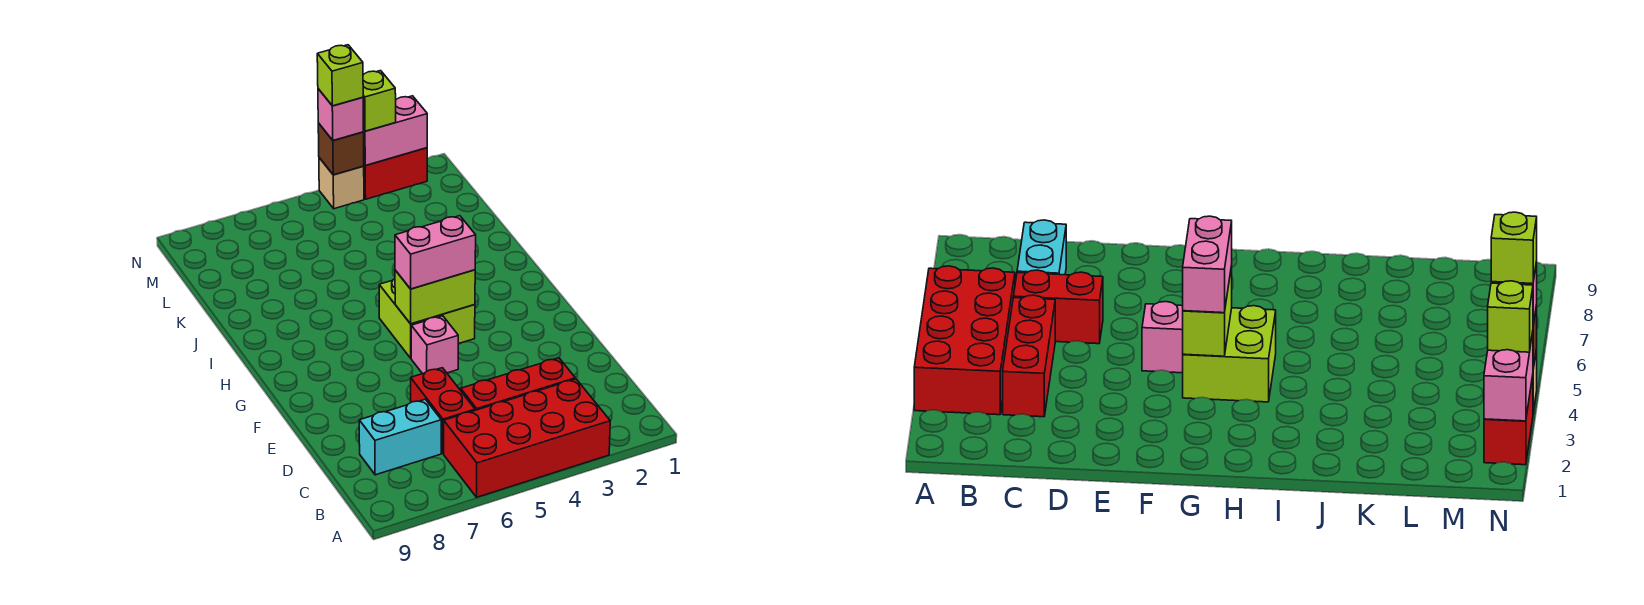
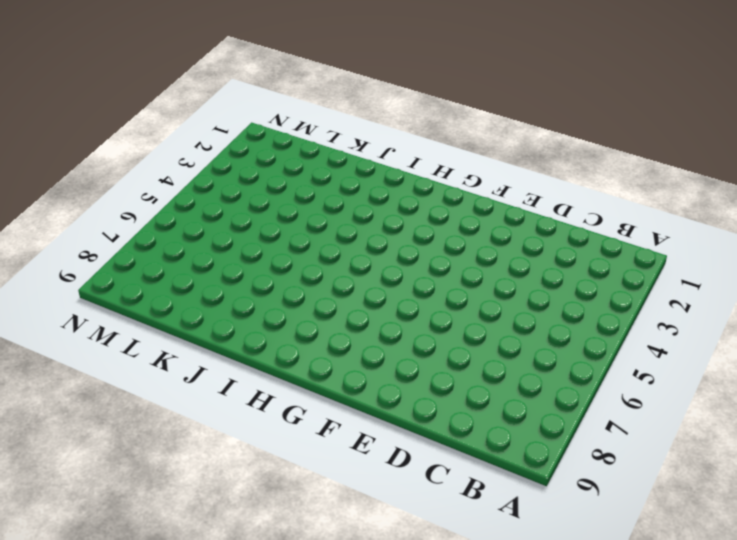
none -> red 2x4 brick [444,379,610,497]
none -> red 1x3 brick [461,358,575,410]
none -> red 1x2 brick [411,368,475,453]

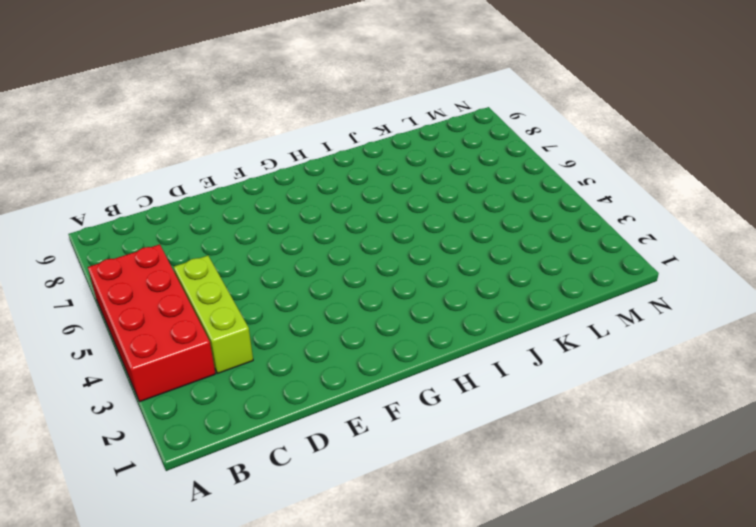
lime 1x3 brick [174,256,253,373] -> red 1x3 brick [461,358,575,410]
none -> red 1x2 brick [411,368,475,453]
none -> cyan 1x2 brick [359,399,441,475]
none -> pink 1x1 brick [411,316,458,374]

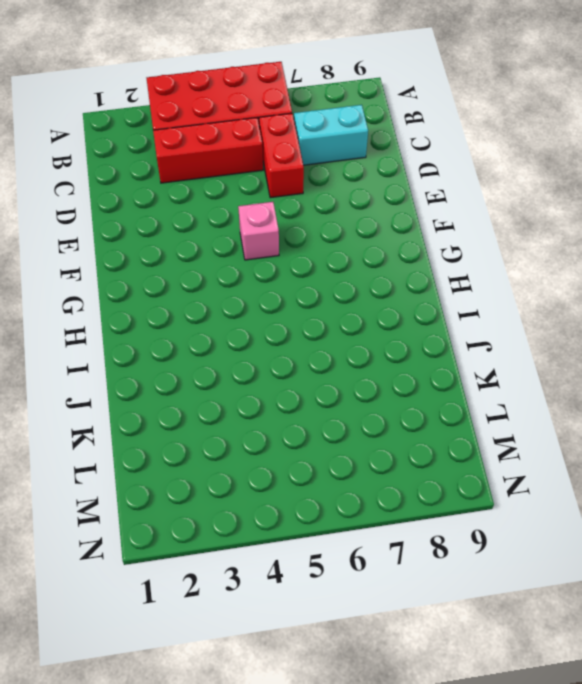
none -> lime 2x2 brick [379,279,475,358]
none -> red 1x2 brick [364,148,427,199]
none -> tan 1x1 brick [319,158,364,209]

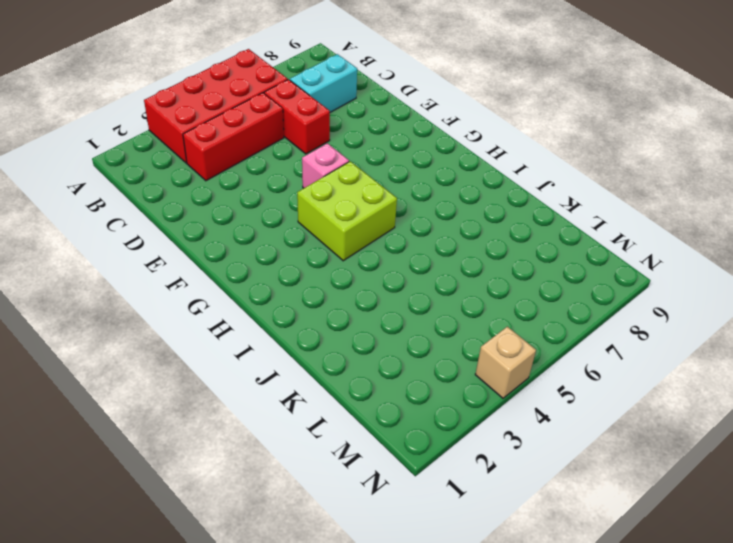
none -> red 1x2 brick [364,148,427,199]
none -> lime 1x2 brick [395,270,475,324]
none -> pink 1x2 brick [364,96,427,166]

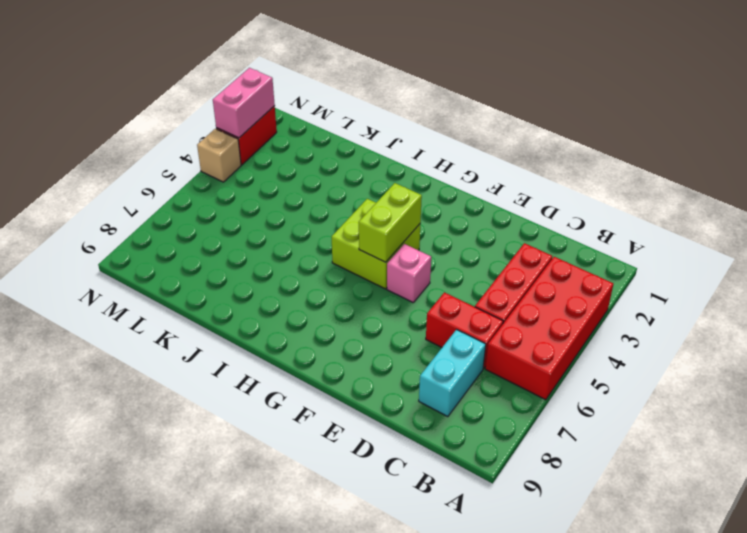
none -> brown 1x1 brick [318,123,364,175]
none -> pink 1x2 brick [395,216,476,289]
none -> lime 1x1 brick [363,71,396,131]

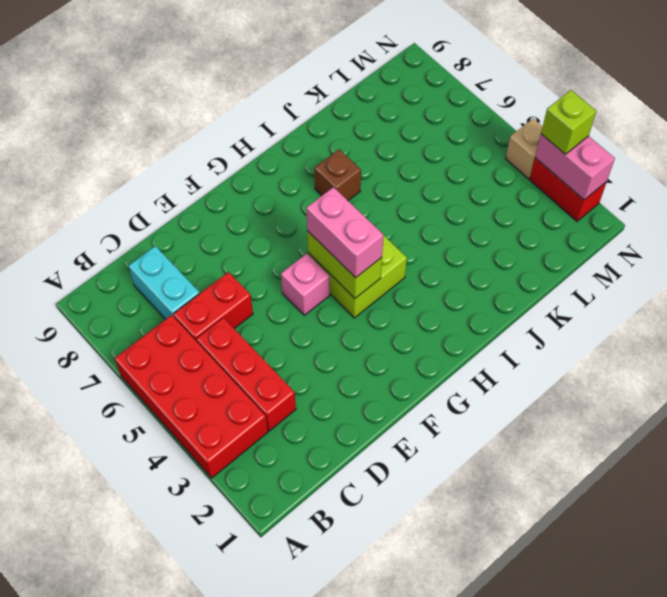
brown 1x1 brick [315,149,361,201] -> brown 1x1 brick moved to [318,123,364,175]
none -> pink 1x1 brick [318,89,364,141]
none -> lime 1x1 brick [317,45,363,106]

